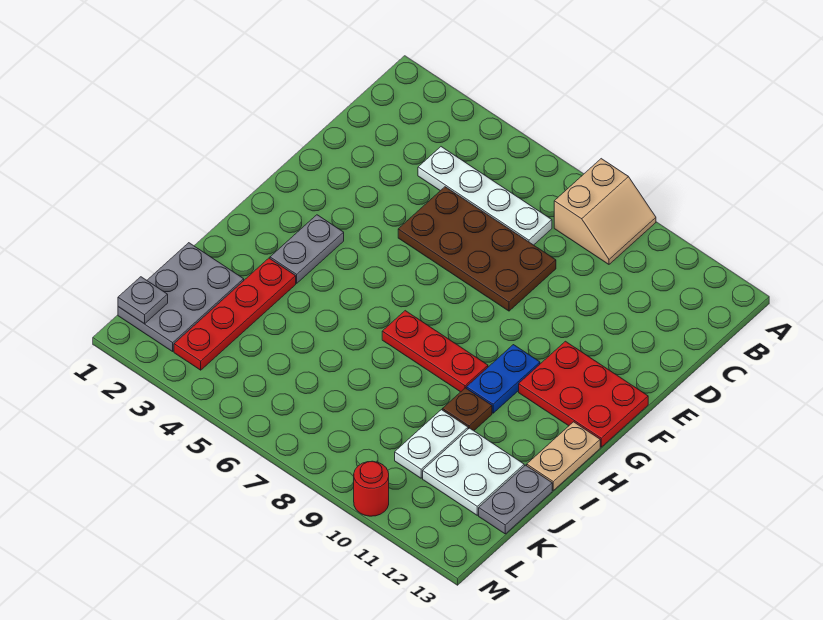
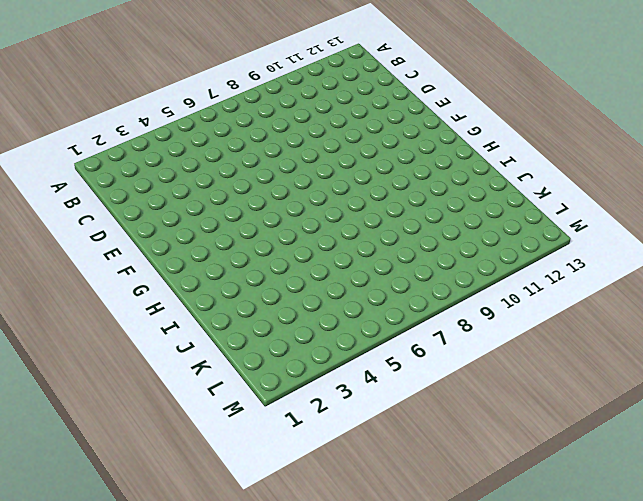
none -> tan 2x2 slope [554,159,656,264]
none -> white 1x4 plate [418,147,552,245]
none -> brown 2x4 plate [398,187,556,311]

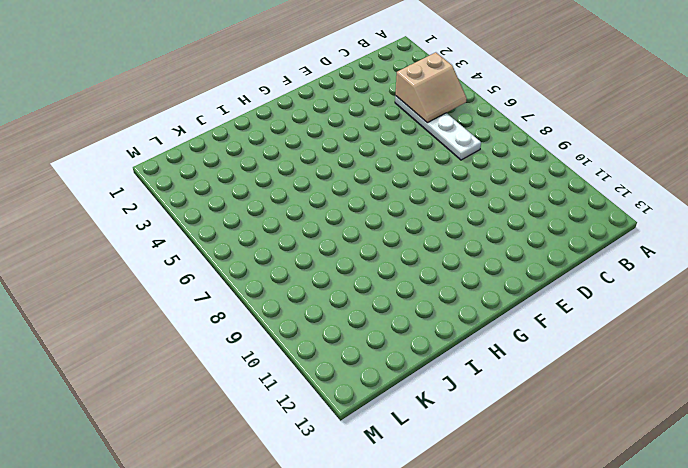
tan 2x2 slope [396,52,467,123] -> tan 2x2 slope moved to [554,159,656,264]
none -> brown 2x4 plate [398,187,556,311]
none -> red 2x3 plate [519,341,648,447]
none -> grey 1x2 plate [270,215,344,283]

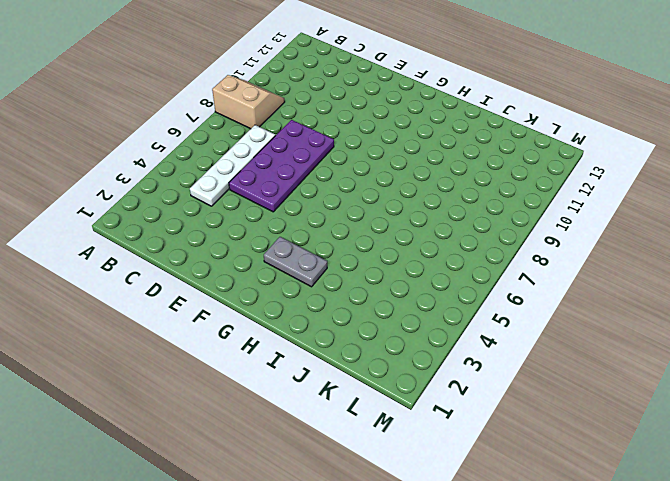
purple 2x4 plate [229,120,334,212] -> brown 2x4 plate [398,187,556,311]
none -> red 2x3 plate [519,341,648,447]
none -> blue 1x2 plate [466,345,540,413]
none -> red 1x3 plate [382,311,488,392]

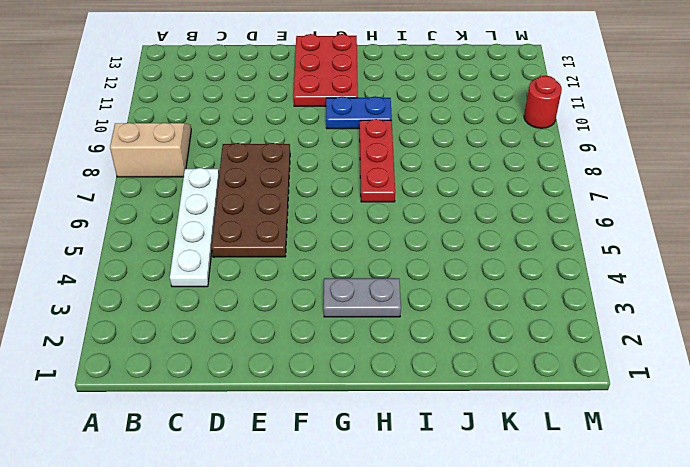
none -> tan 1x2 plate [527,422,600,490]
none -> red 1x4 plate [174,258,296,370]
none -> brown 1x1 plate [442,388,492,431]

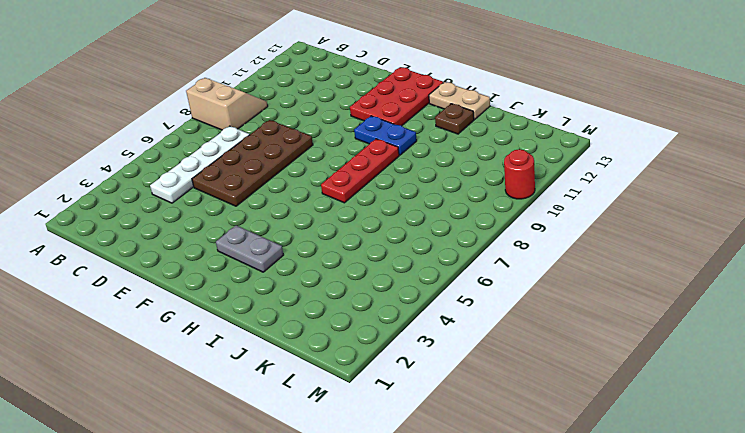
brown 1x1 plate [435,104,474,134] -> brown 1x1 plate moved to [442,388,492,431]
none -> red 1x4 plate [174,258,296,370]
none -> grey 2x3 plate [118,243,244,351]
none -> white 1x2 plate [395,410,468,478]

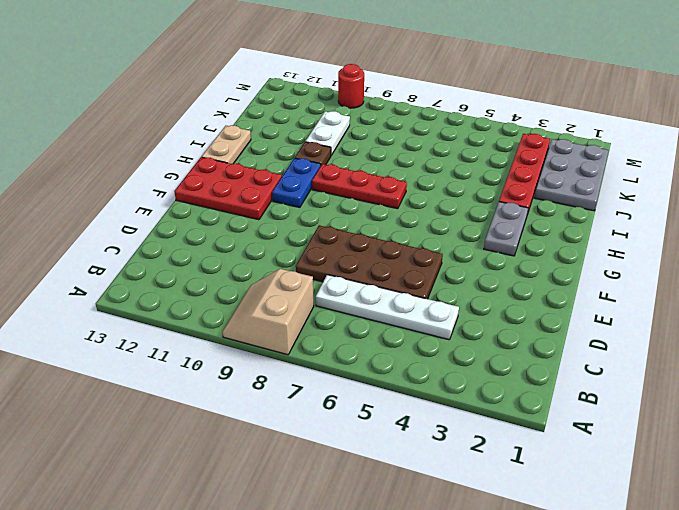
none -> white 2x2 plate [423,428,524,515]
none -> grey 1x2 plate [479,465,552,534]
none -> grey 1x1 plate [118,277,168,324]

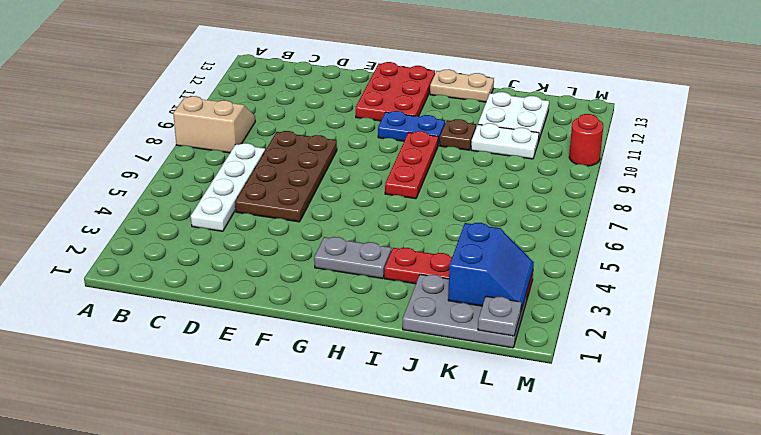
blue 2x2 slope [448,223,534,311] -> none
none -> grey 1x2 plate [479,465,552,534]

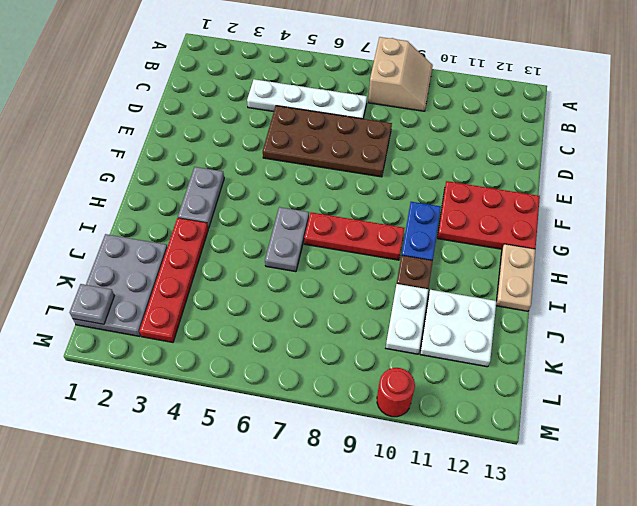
grey 1x2 plate [265,207,309,272] -> grey 1x2 plate moved to [479,465,552,534]

